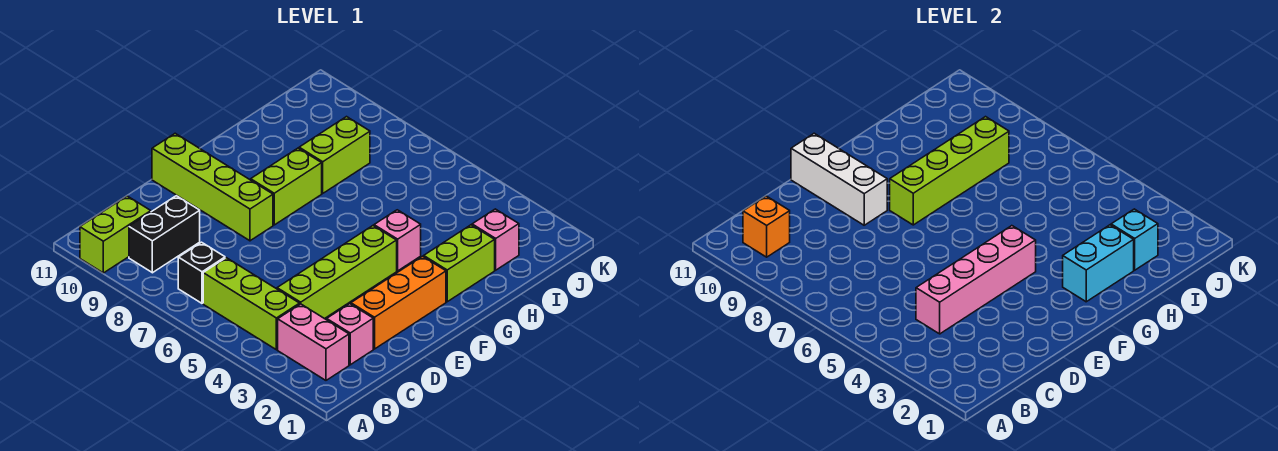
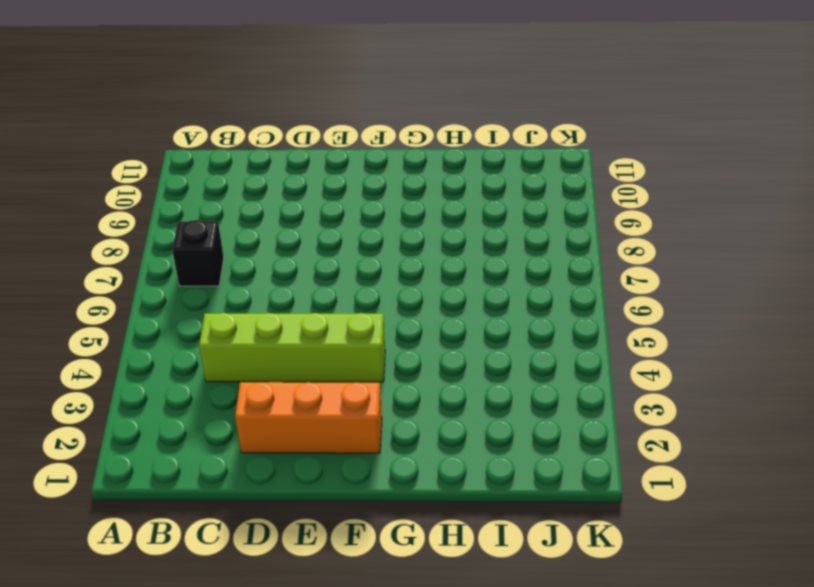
none -> lime 1x2 brick [80,196,151,273]
none -> pink 1x2 brick [278,304,349,380]
none -> lime 1x3 brick [203,258,300,350]

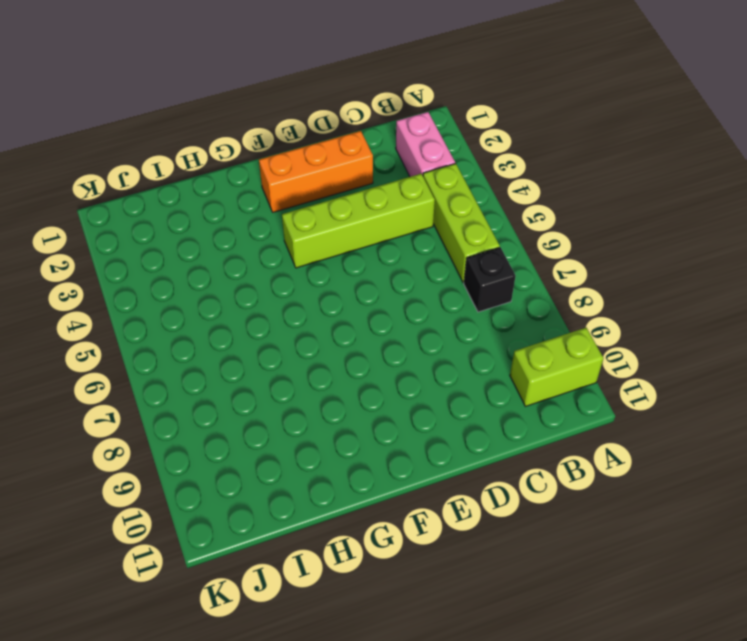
none -> black 1x2 brick [129,196,200,273]
none -> pink 1x1 brick [327,304,373,365]
none -> lime 1x4 brick [152,133,273,241]

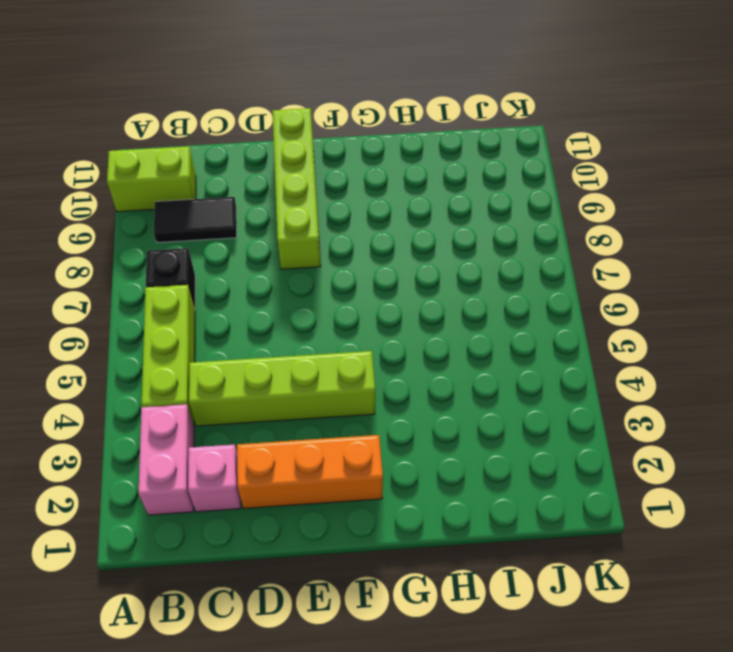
black 1x2 tile [154,197,237,243] -> black 1x2 brick [129,196,200,273]
none -> lime 1x2 brick [251,148,322,225]
none -> lime 1x2 brick [424,225,495,302]
none -> pink 1x1 brick [374,210,421,271]

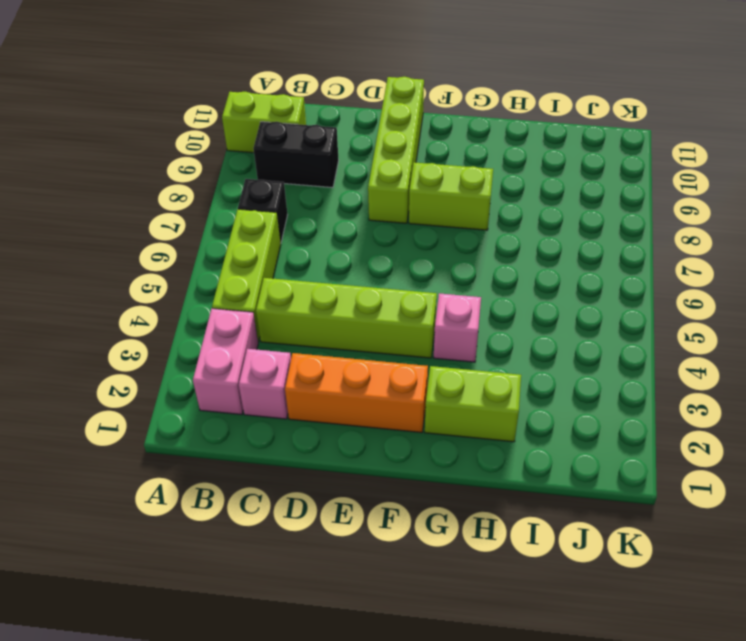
none -> lime 1x2 brick [299,117,370,193]
none -> pink 1x1 brick [472,209,519,270]
none -> orange 1x1 brick [743,196,790,257]

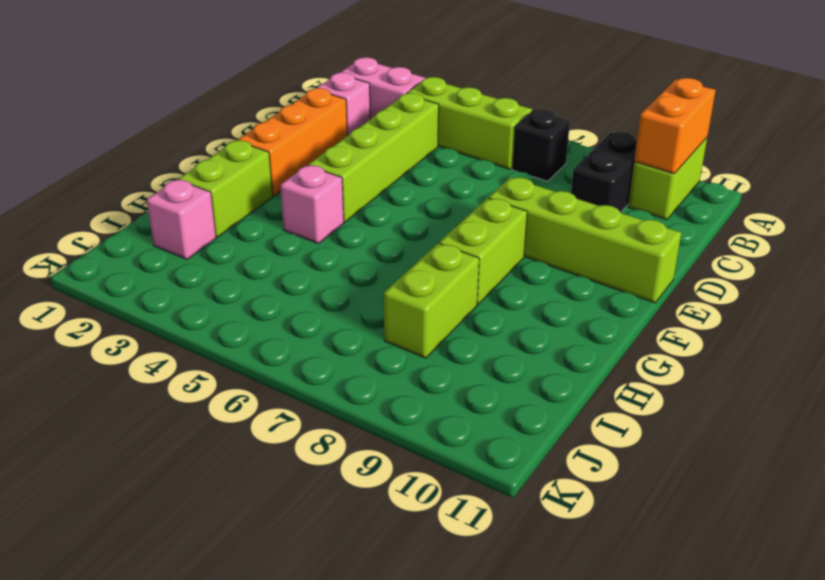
orange 1x2 brick [634,78,716,174] -> orange 1x1 brick [743,196,790,257]
none -> pink 1x4 brick [916,226,1036,334]
none -> white 1x3 brick [791,133,887,225]
none -> lime 1x4 brick [890,117,1009,225]

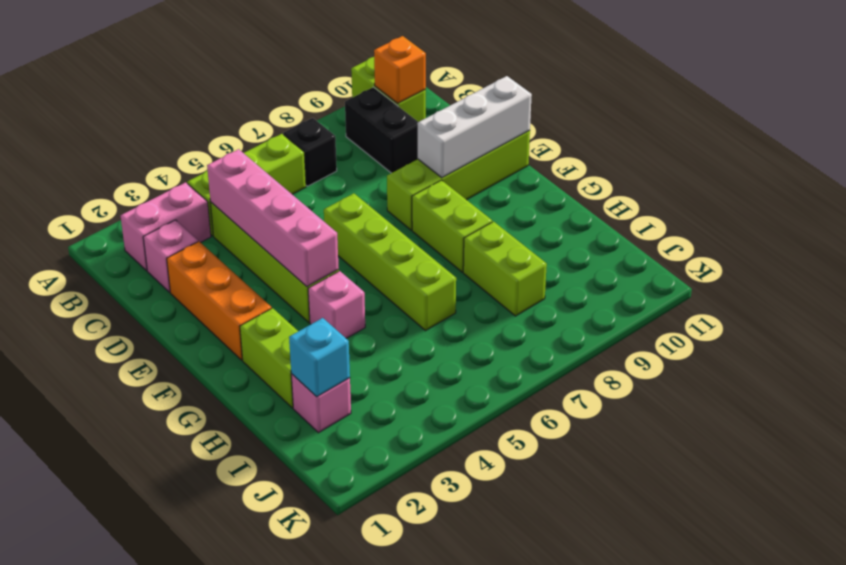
lime 1x4 brick [324,193,456,331] -> lime 1x4 brick moved to [890,117,1009,225]
none -> cyan 1x2 brick [1063,225,1134,302]

